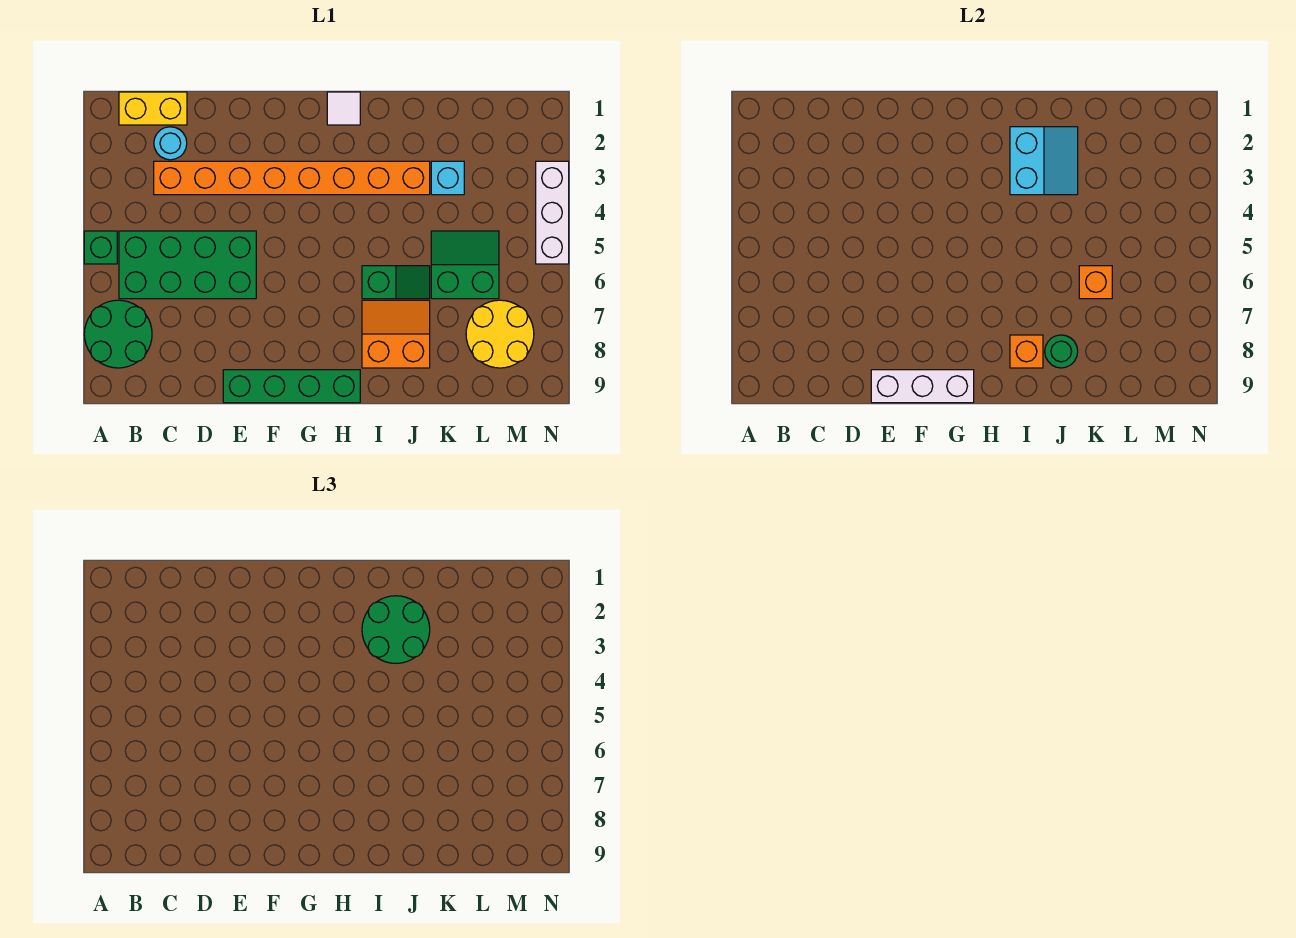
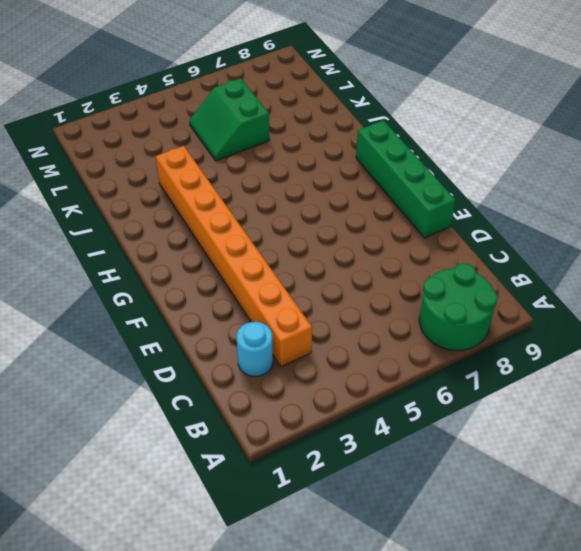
none -> green 1x1 brick [84,231,117,264]
none -> yellow 1x2 brick [119,92,187,125]
none -> green 2x4 brick [119,231,256,299]

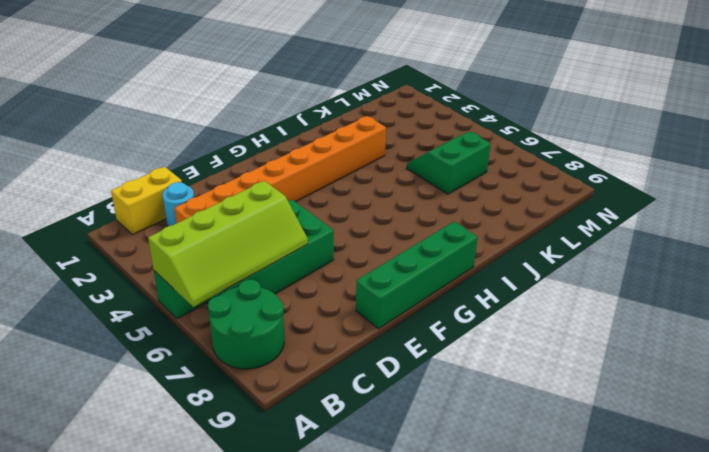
lime 2x4 slope [148,181,308,307] -> none
none -> white 1x1 tile [327,92,360,125]
none -> green 1x2 slope [362,266,430,299]
none -> orange 2x2 slope [362,300,430,368]

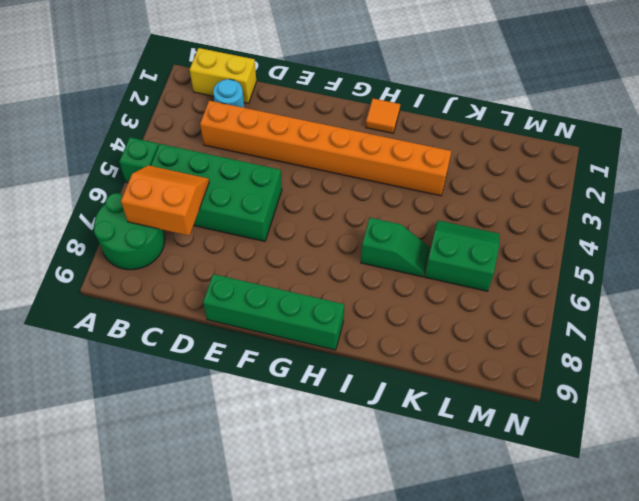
orange 2x2 slope [121,165,209,236] -> orange 2x2 slope moved to [362,300,430,368]
orange 1x1 tile [366,99,400,133] -> white 1x1 tile [327,92,360,125]
none -> cyan 1x1 brick [431,161,464,195]
none -> yellow 2x2 round brick [466,300,534,368]
none -> white 1x3 brick [536,161,569,264]

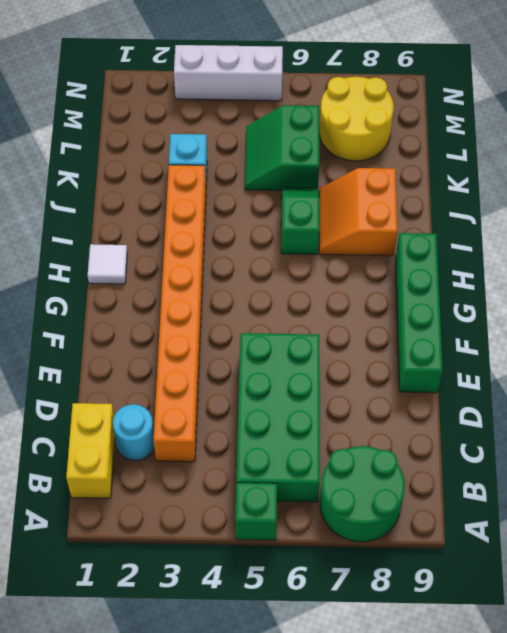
none -> white 1x3 brick [871,370,974,403]
none -> cyan 2x2 slope [1010,127,1078,195]
none -> orange 1x1 brick [1010,335,1043,368]

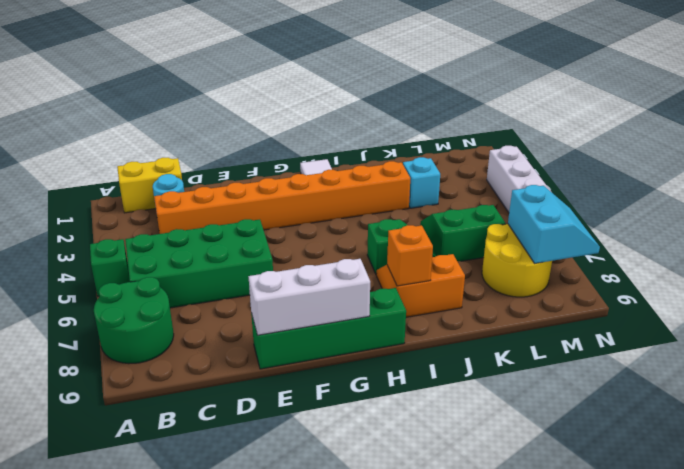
cyan 2x2 slope [508,185,600,263] -> cyan 2x2 slope moved to [1010,127,1078,195]
none -> green 1x1 round brick [1045,335,1078,368]
none -> orange 1x1 brick [1079,266,1112,299]
none -> green 2x2 round brick [362,596,430,663]

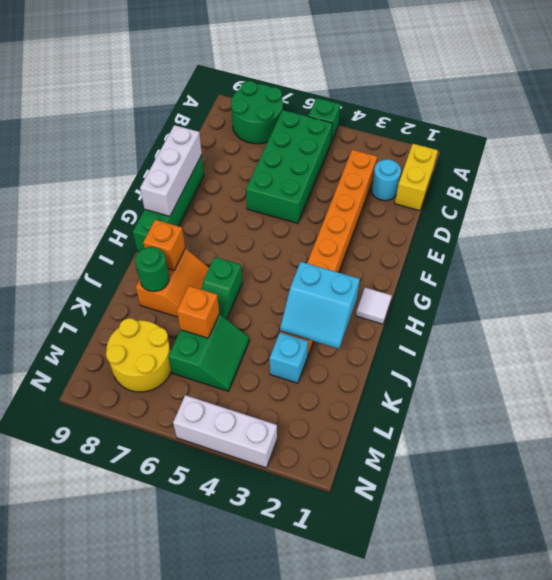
none -> green 2x2 round brick [362,596,430,663]

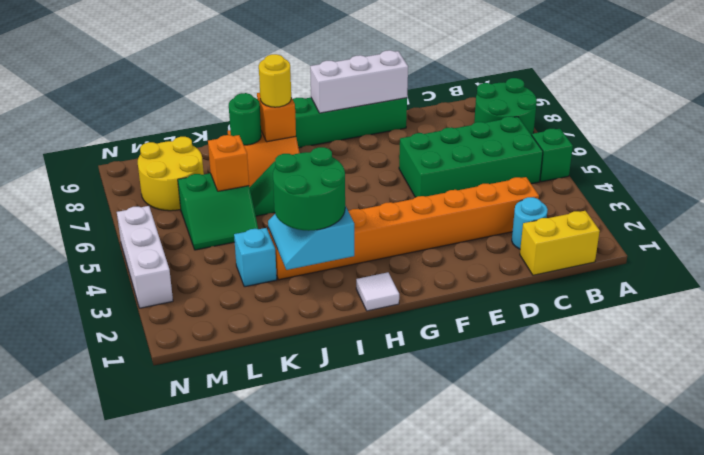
yellow 1x1 round brick [259,54,291,107] -> none

